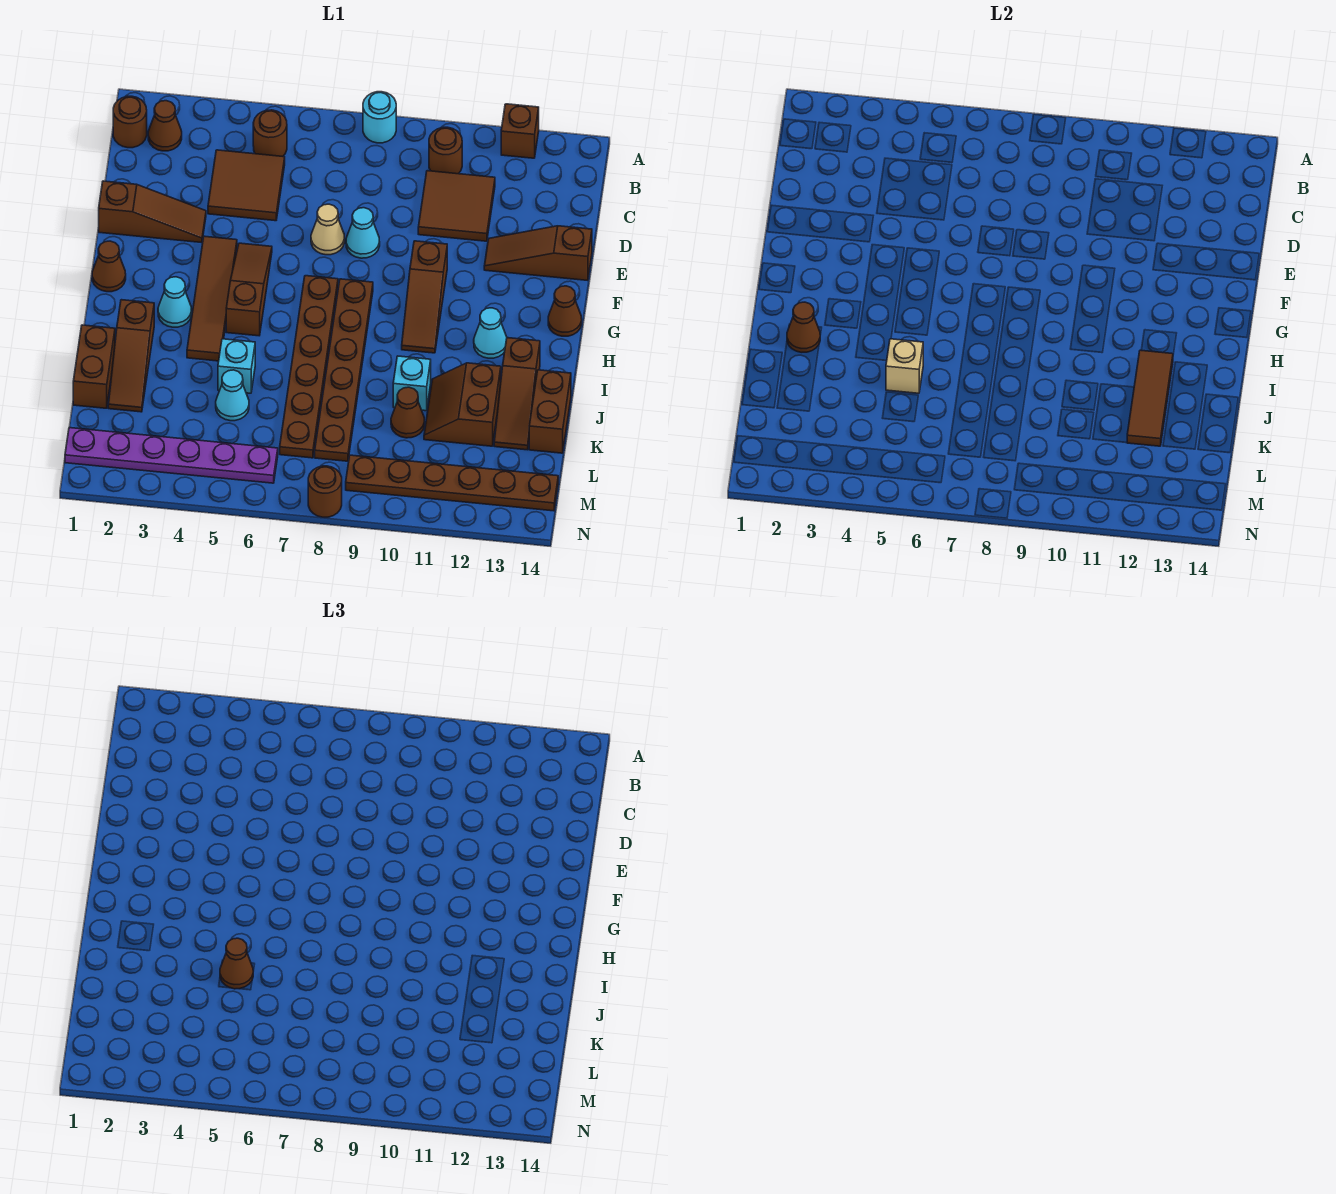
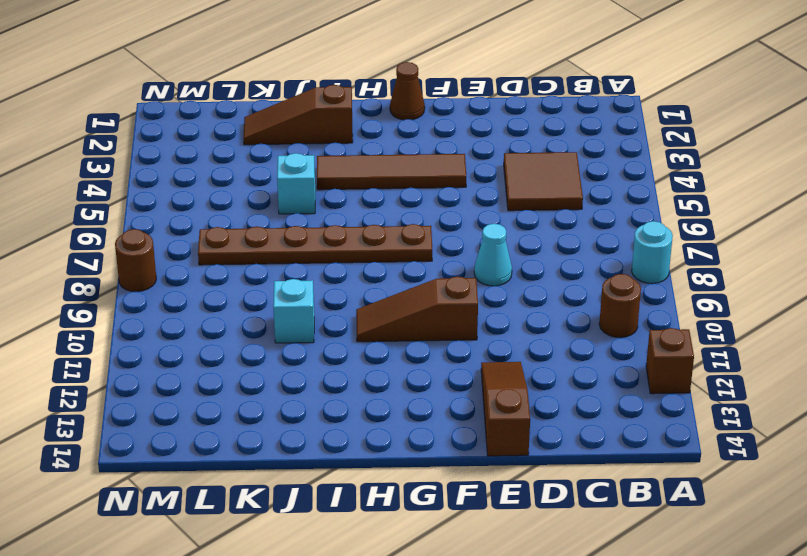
none -> brown 1x1 round brick [113,96,147,148]
none -> brown 1x1 cone [148,101,182,151]
none -> brown 1x1 round brick [253,110,287,156]
none -> brown 2x2 tile [418,171,495,241]

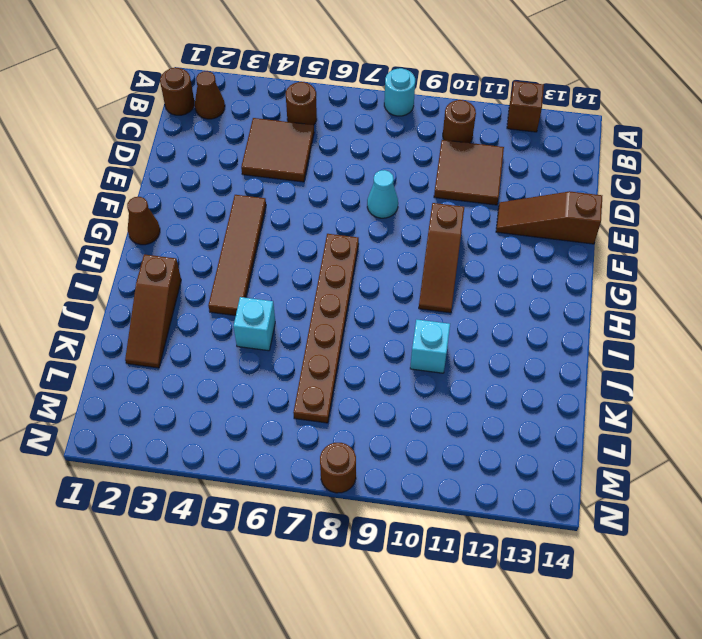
none -> brown 1x3 slope [99,181,206,243]
none -> tan 1x1 cone [311,204,344,255]
none -> brown 1x3 slope [226,243,272,336]
none -> brown 1x6 plate [315,279,373,461]

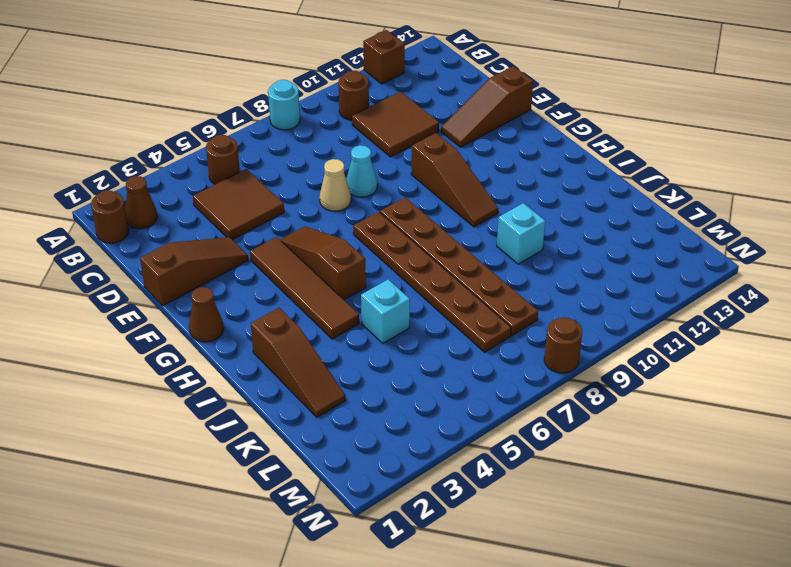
none -> brown 1x1 cone [548,286,582,336]
none -> cyan 1x1 cone [158,277,192,327]
none -> cyan 1x1 cone [474,308,507,358]
none -> brown 1x3 slope [494,338,540,450]

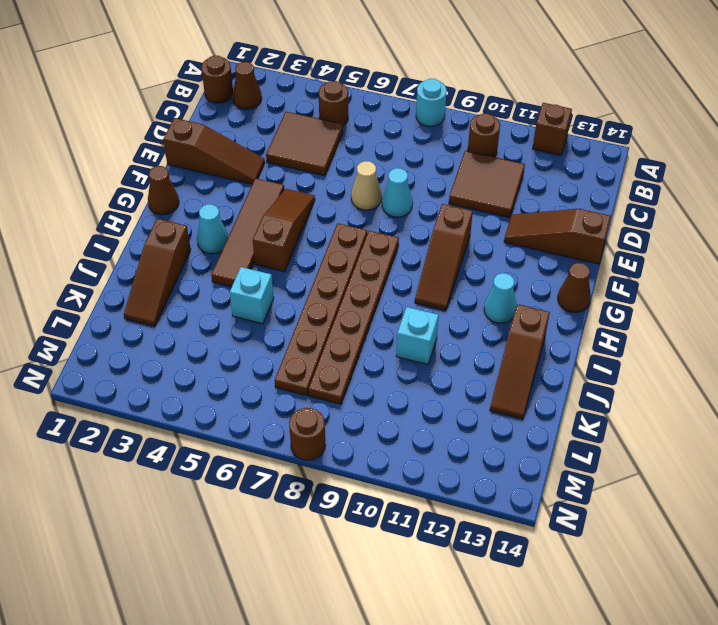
none -> brown 1x2 brick [73,325,115,408]
none -> brown 2x2 slope [424,363,501,446]
none -> brown 1x2 brick [529,370,571,453]
none -> cyan 1x1 cone [216,370,249,421]

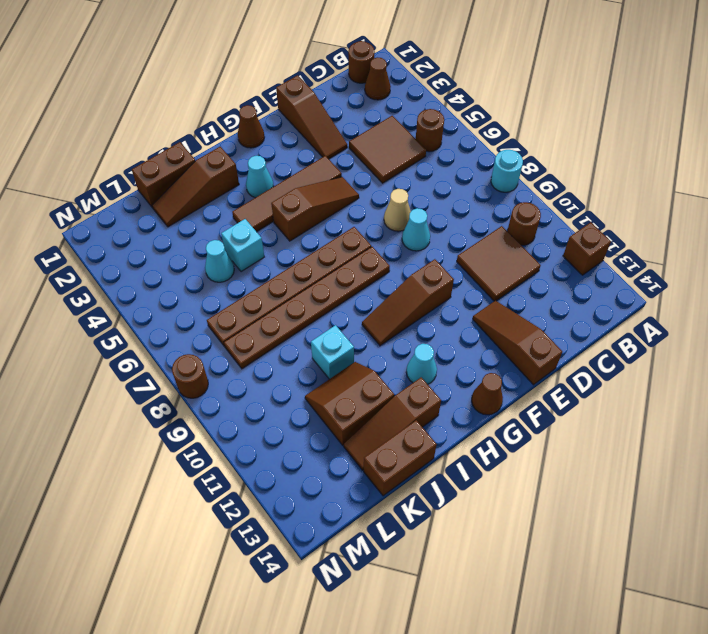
none -> brown 1x1 cone [391,387,424,438]
none -> purple 1x6 plate [65,428,278,483]
none -> brown 1x6 plate [346,455,558,511]
none -> brown 1x1 cone [787,302,820,352]

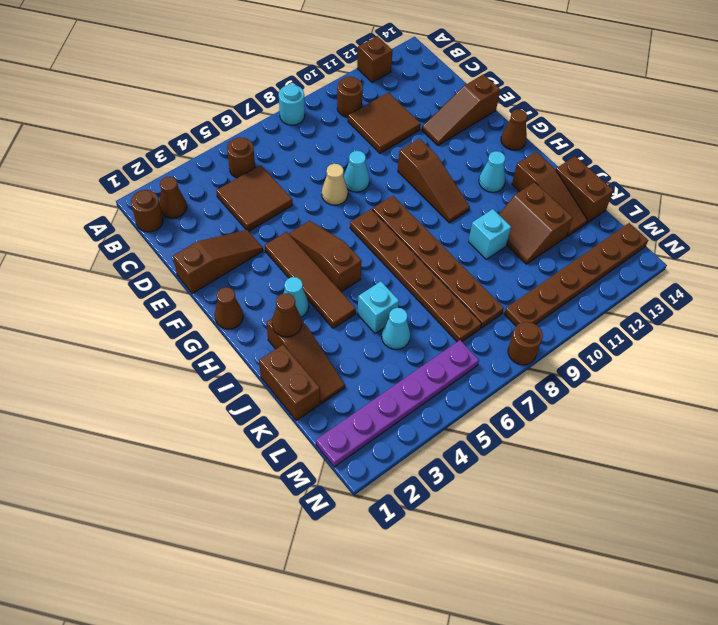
none -> brown 1x1 cone [391,387,424,438]
none -> brown 1x3 tile [1127,350,1173,446]
none -> tan 1x1 brick [886,339,923,393]
none -> brown 1x1 cone [220,938,253,989]

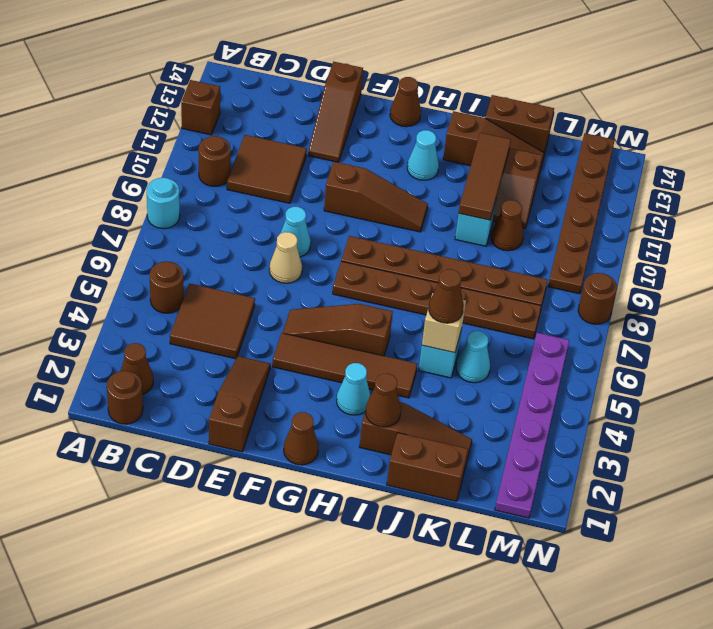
brown 1x3 tile [459,133,511,220] -> brown 1x3 tile turned to [1127,350,1173,446]

